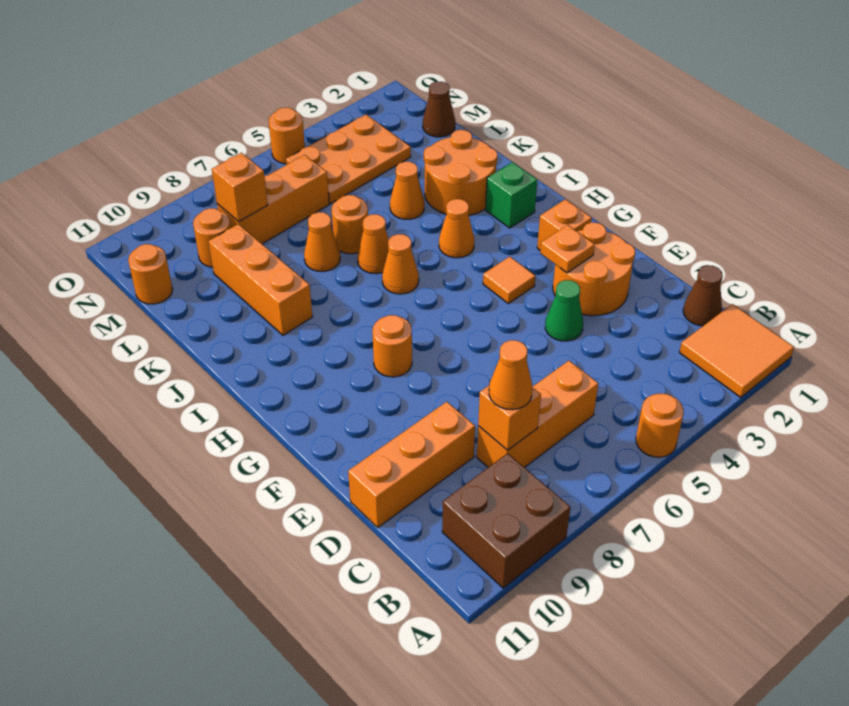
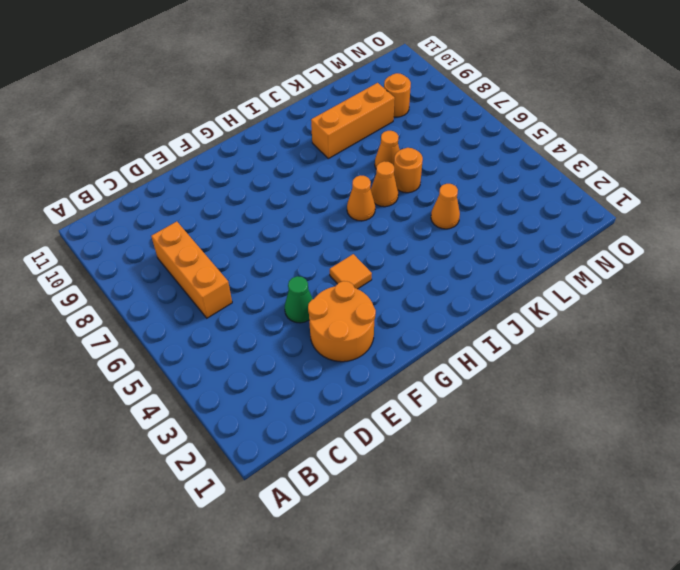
none -> orange 2x2 tile [679,304,794,397]
none -> orange 1x1 round brick [636,394,684,457]
none -> brown 2x2 brick [442,453,571,588]
none -> brown 1x1 cone [683,265,723,326]

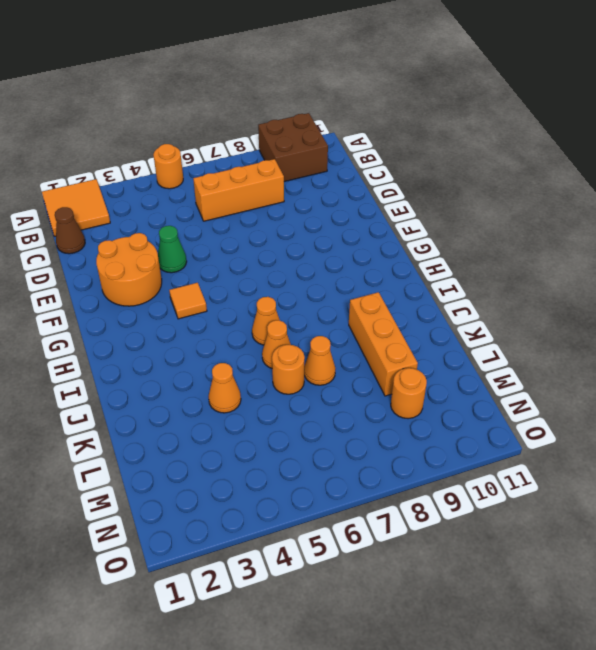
none -> orange 1x3 brick [348,402,475,527]
none -> orange 1x1 brick [537,199,592,250]
none -> orange 1x1 round brick [372,315,412,377]
none -> green 1x1 brick [486,162,537,228]

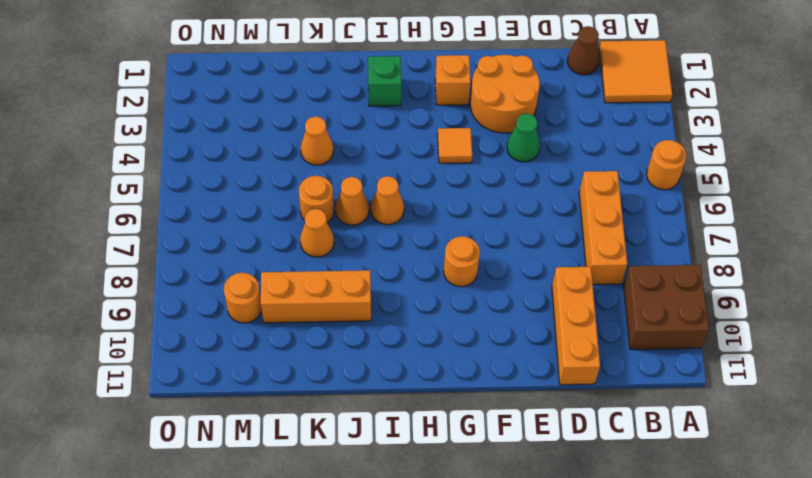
none -> orange 1x1 cone [439,199,474,258]
none -> orange 2x2 round brick [424,130,497,215]
none -> brown 1x1 cone [423,82,455,137]
none -> orange 2x3 plate [286,115,411,204]

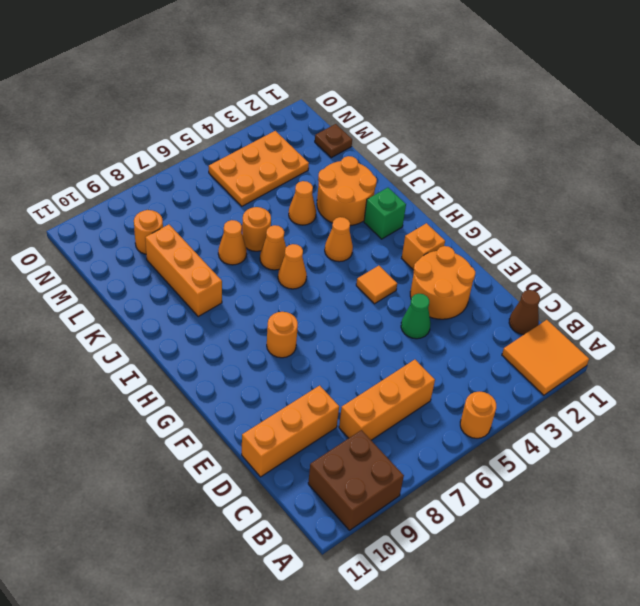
brown 1x1 plate [315,124,352,158] -> brown 1x1 cone [423,82,455,137]
none -> orange 1x3 brick [217,155,329,244]
none -> orange 1x1 round brick [128,244,173,304]
none -> orange 1x1 round brick [269,108,305,164]
none -> orange 1x1 brick [478,386,541,450]

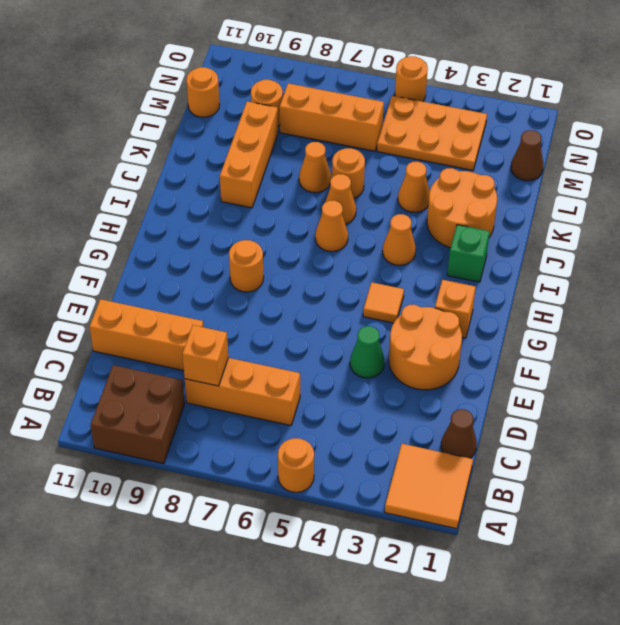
none -> orange 1x1 plate [540,225,595,273]
none -> orange 1x1 brick [212,153,268,222]
none -> orange 1x1 cone [489,340,532,410]

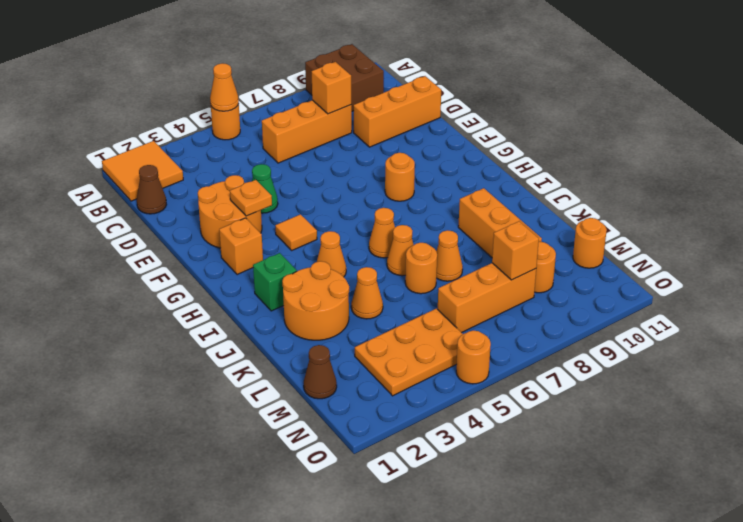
orange 1x1 cone [210,63,239,111] -> orange 1x1 cone moved to [489,340,532,410]

